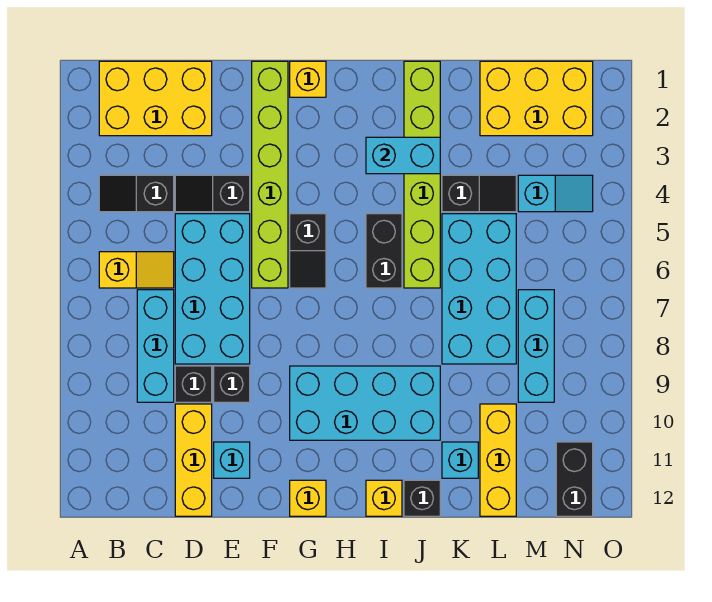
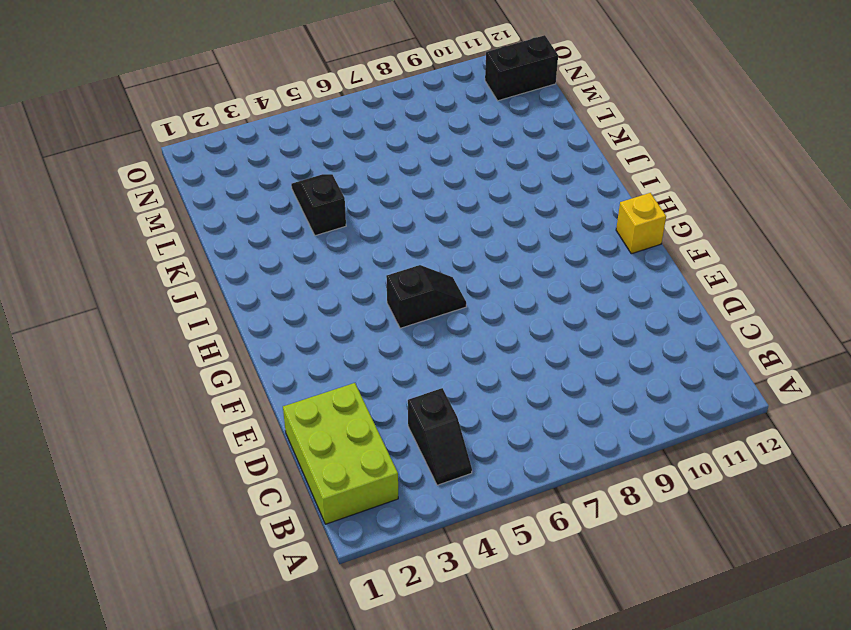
lime 2x3 brick [283,383,398,524] -> yellow 2x3 brick [99,61,212,136]
none -> yellow 1x2 slope [99,252,174,288]
none -> cyan 1x3 brick [137,290,174,402]
none -> black 1x2 slope [175,175,250,212]

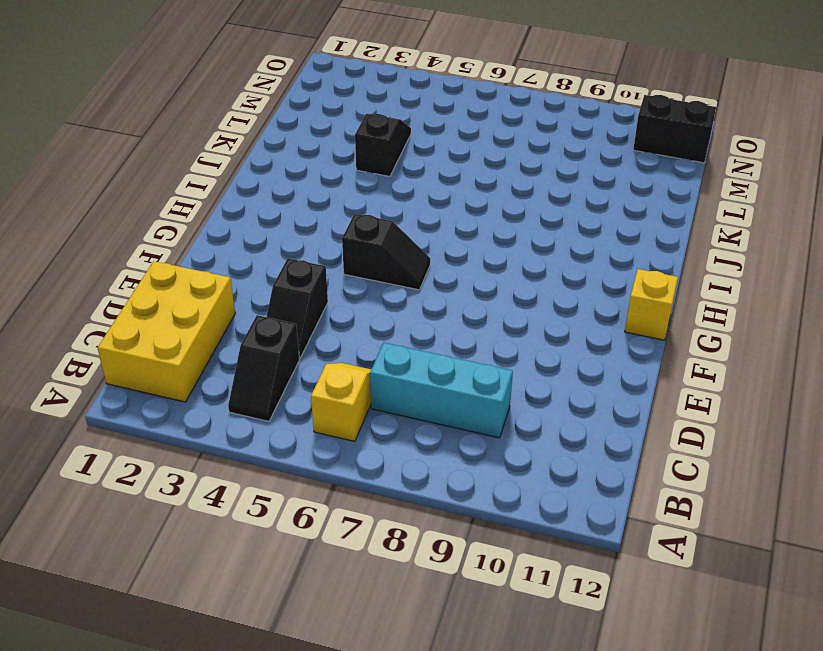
none -> cyan 2x4 brick [175,214,250,364]
none -> black 1x1 brick [175,366,212,402]
none -> yellow 1x3 brick [175,404,212,516]

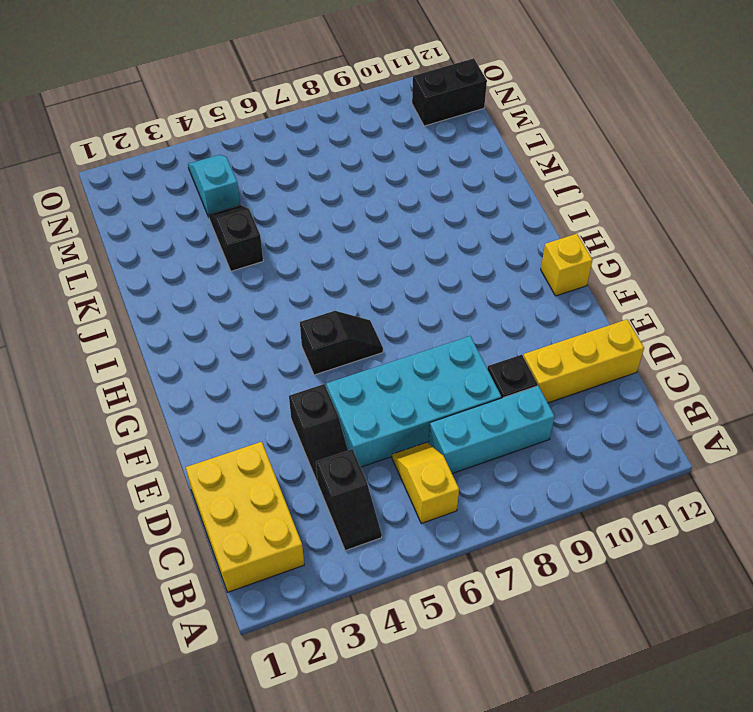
none -> black 1x1 brick [214,366,250,402]
none -> cyan 1x1 brick [214,442,250,478]
none -> lime 1x6 brick [252,61,288,288]

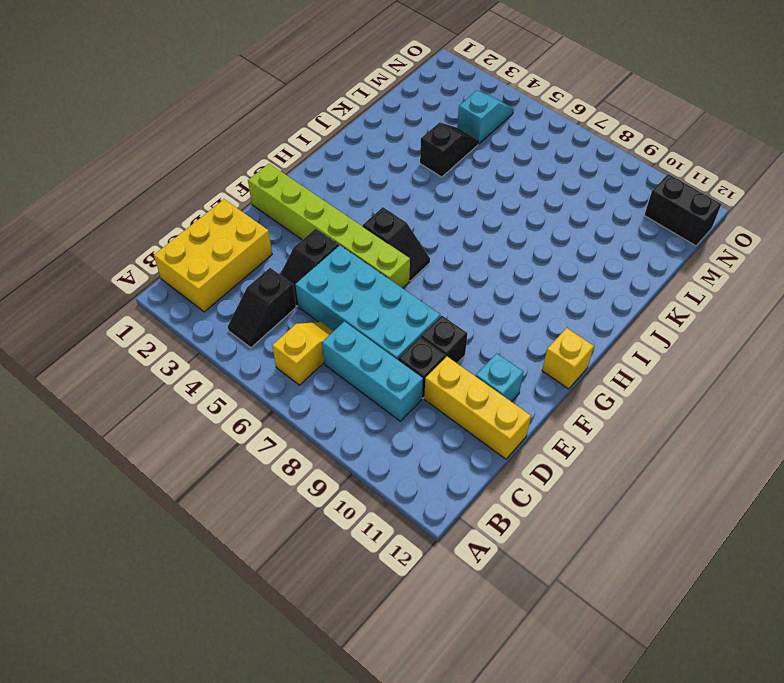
none -> yellow 1x1 brick [290,61,326,97]
none -> cyan 2x4 brick [290,366,440,440]
none -> black 1x2 brick [366,214,402,288]

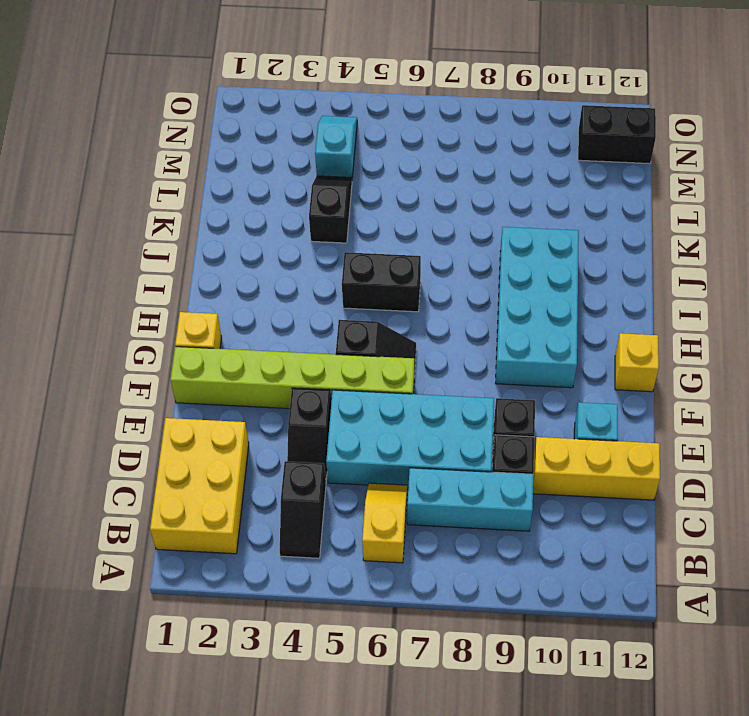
none -> yellow 1x1 brick [366,480,402,516]
none -> lime 1x6 brick [404,61,440,288]
none -> black 1x1 brick [404,480,440,516]

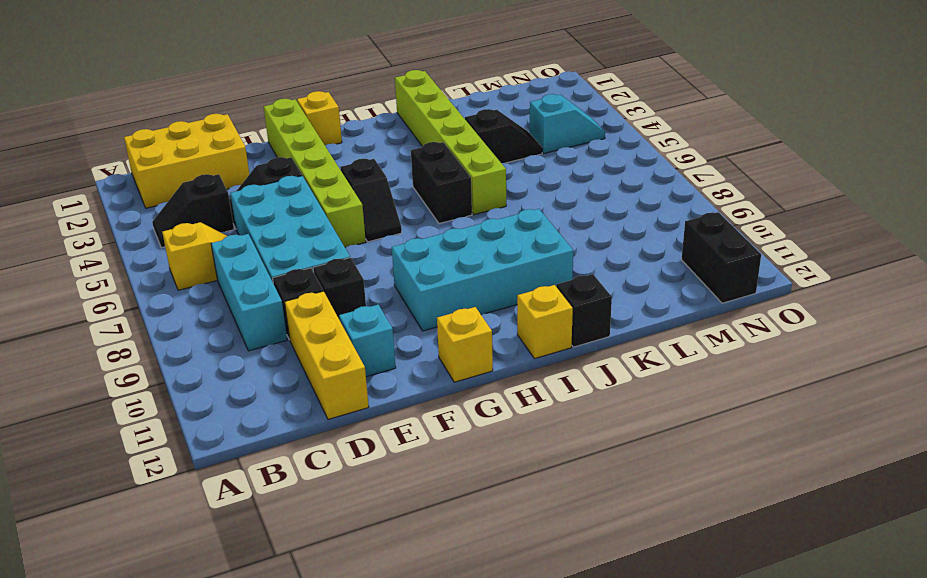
none -> cyan 2x4 brick [442,214,516,364]
none -> cyan 1x1 brick [442,442,478,478]
none -> yellow 2x3 brick [480,61,593,136]

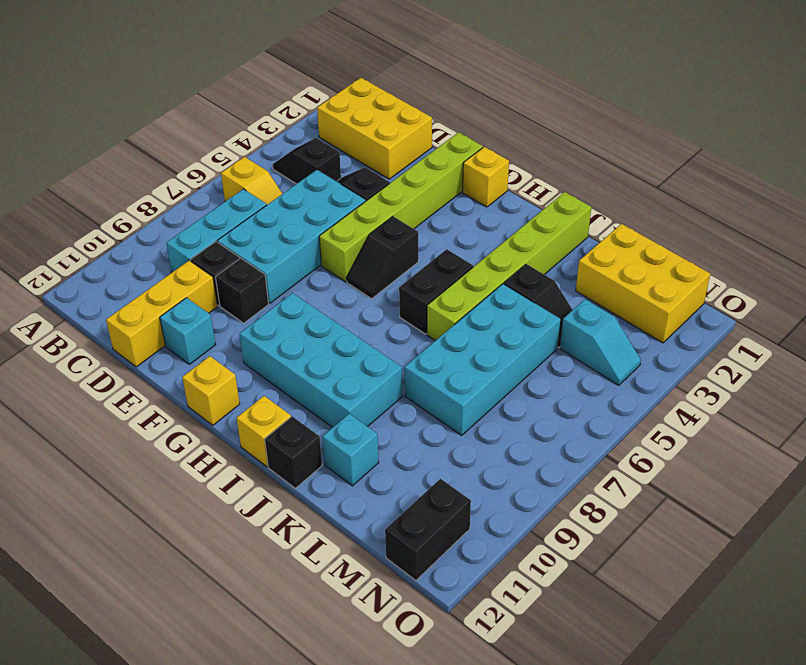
none -> yellow 1x3 brick [480,404,516,516]
none -> cyan 1x3 brick [518,290,554,402]
none -> cyan 1x2 brick [366,137,440,174]

